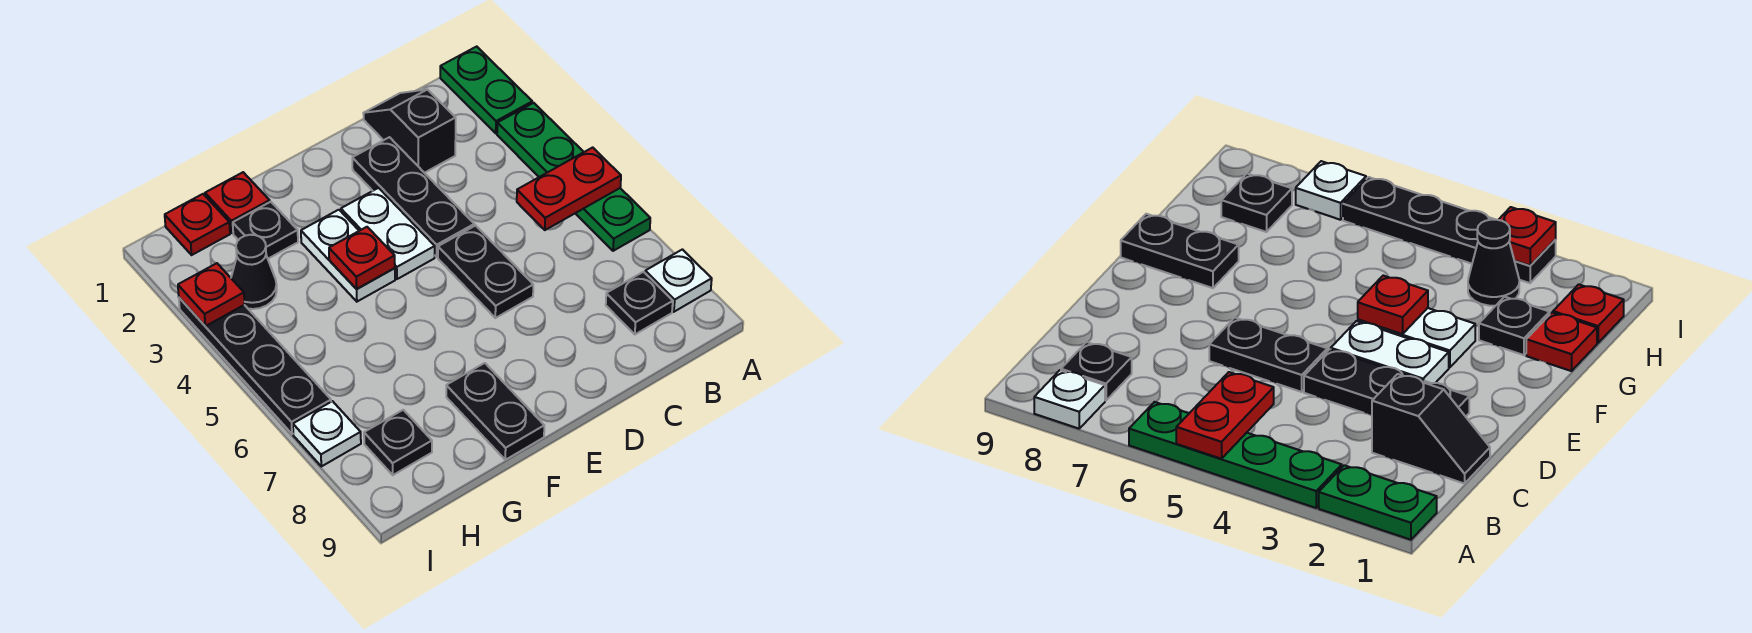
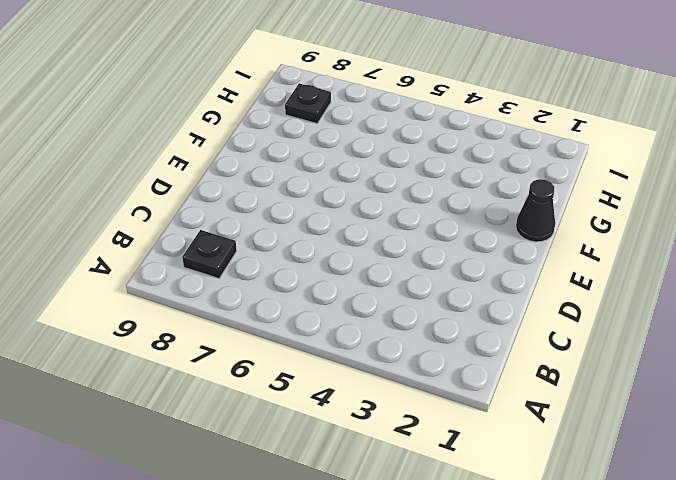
black 1x1 cone [516,179,555,242] -> black 1x1 cone moved to [231,235,277,309]
none -> green 1x2 plate [440,46,532,133]
none -> green 1x4 plate [497,103,650,251]
none -> white 1x1 plate [645,249,712,312]

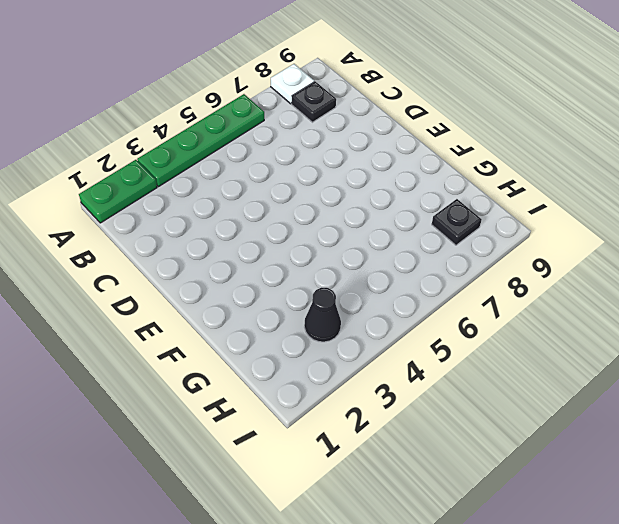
none -> black 1x2 slope [363,89,456,173]
none -> black 1x3 plate [352,137,474,257]
none -> black 1x2 plate [438,225,533,318]

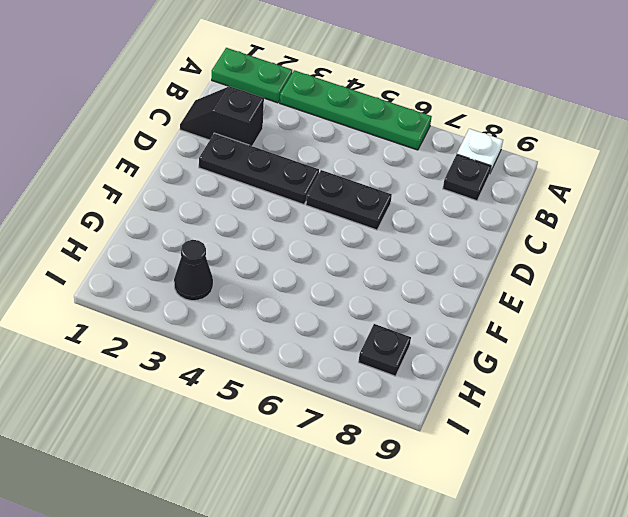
none -> white 1x2 plate [341,188,435,279]
none -> white 1x2 plate [301,210,395,302]
none -> black 1x2 plate [446,363,544,460]

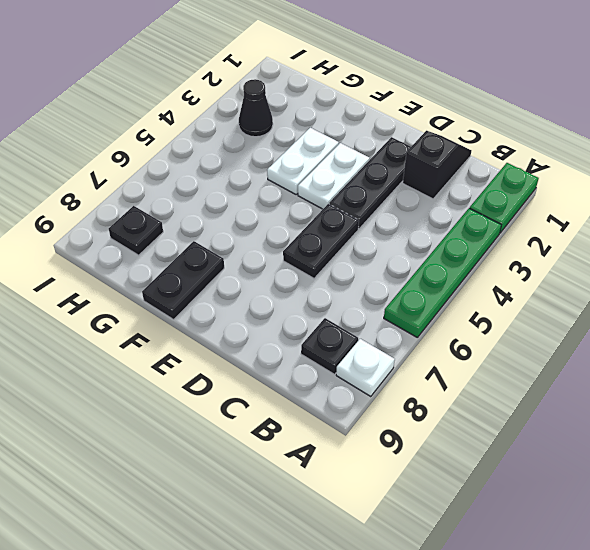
none -> red 1x1 plate [205,172,270,233]
none -> black 1x1 plate [233,202,298,259]
none -> red 1x1 plate [165,194,230,255]

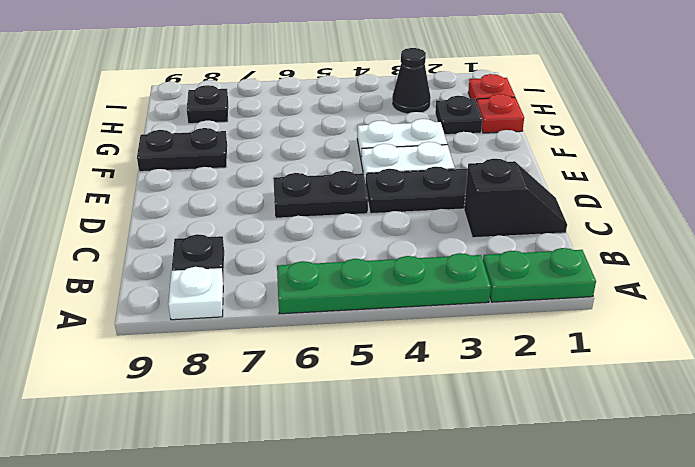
none -> black 1x4 plate [179,298,331,434]
none -> white 1x1 plate [293,401,361,466]
none -> red 1x2 plate [517,147,621,230]

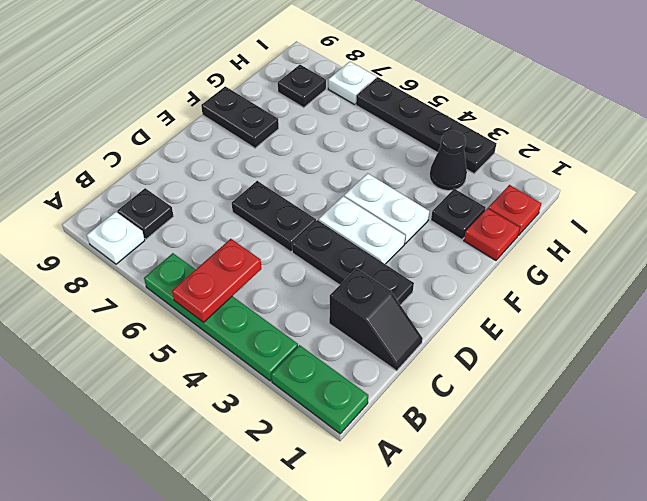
none -> red 1x1 plate [329,227,395,289]
none -> red 1x1 plate [178,263,245,326]

